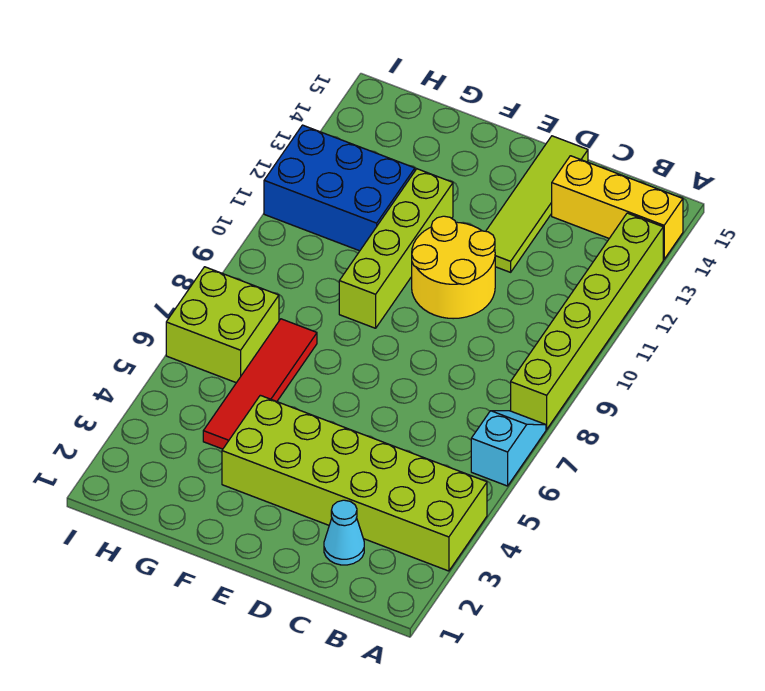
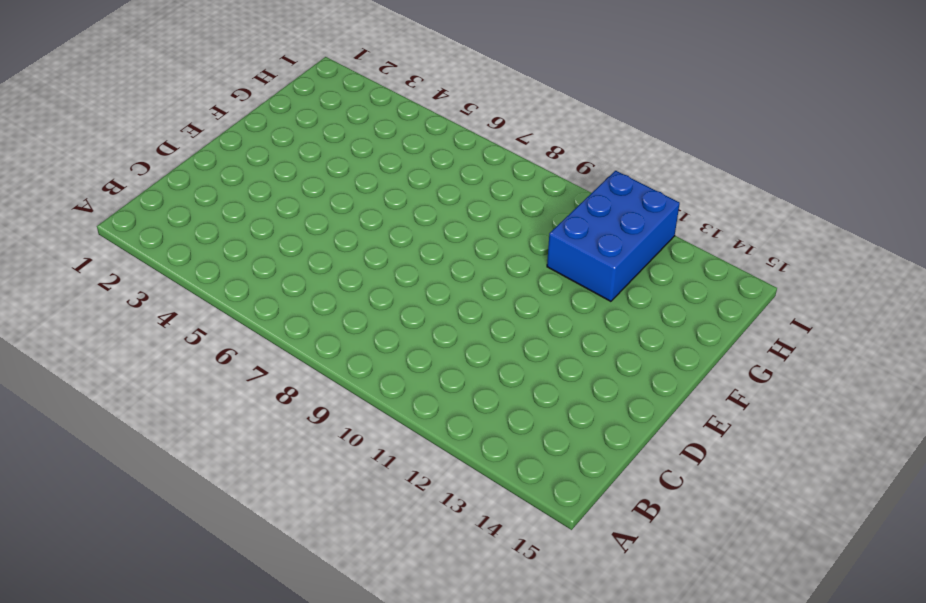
none -> lime 2x6 brick [222,395,487,571]
none -> cyan 1x2 slope [471,411,546,486]

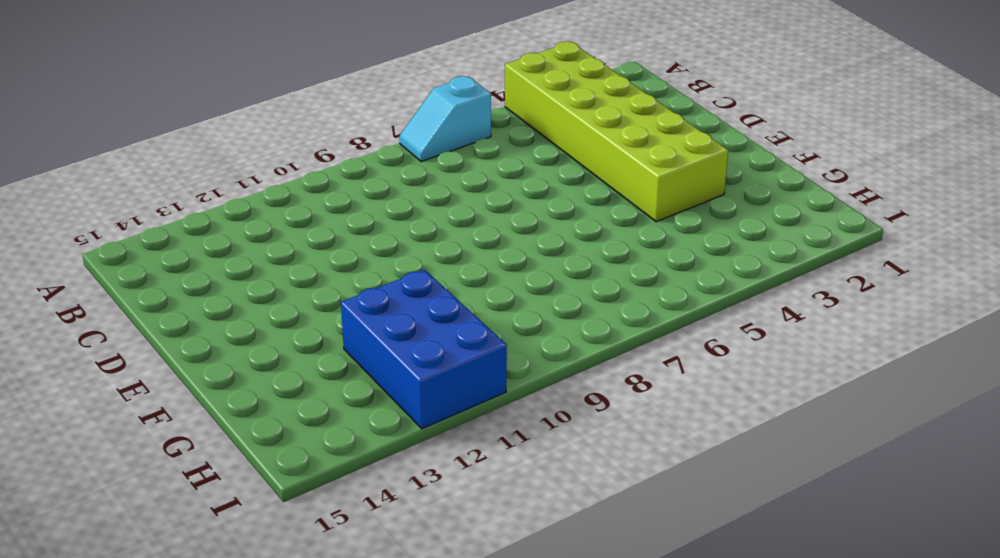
none -> lime 1x6 brick [511,213,663,429]
none -> yellow 1x3 brick [552,156,683,259]

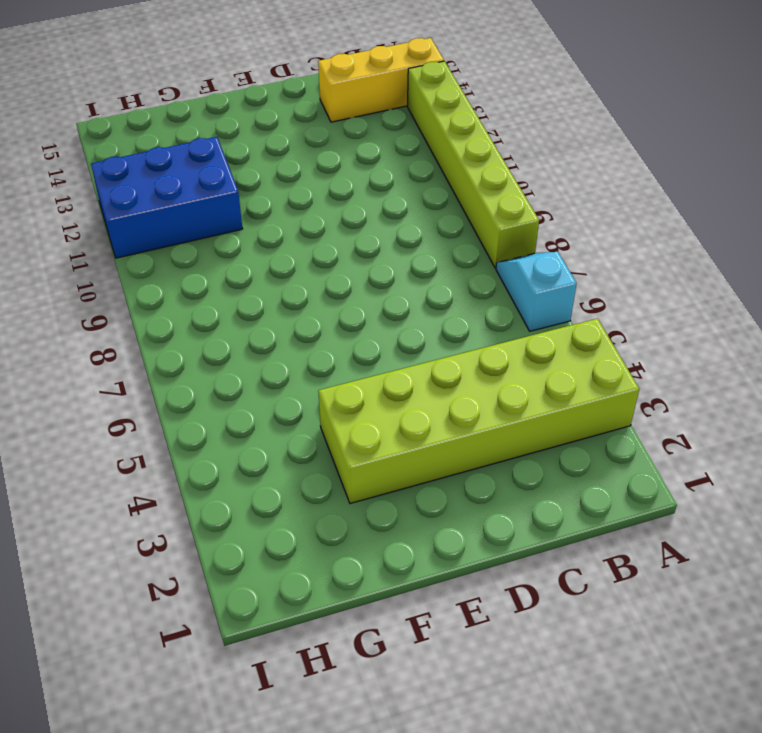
none -> cyan 1x1 cone [324,500,364,565]
none -> yellow 2x2 round brick [412,216,495,319]

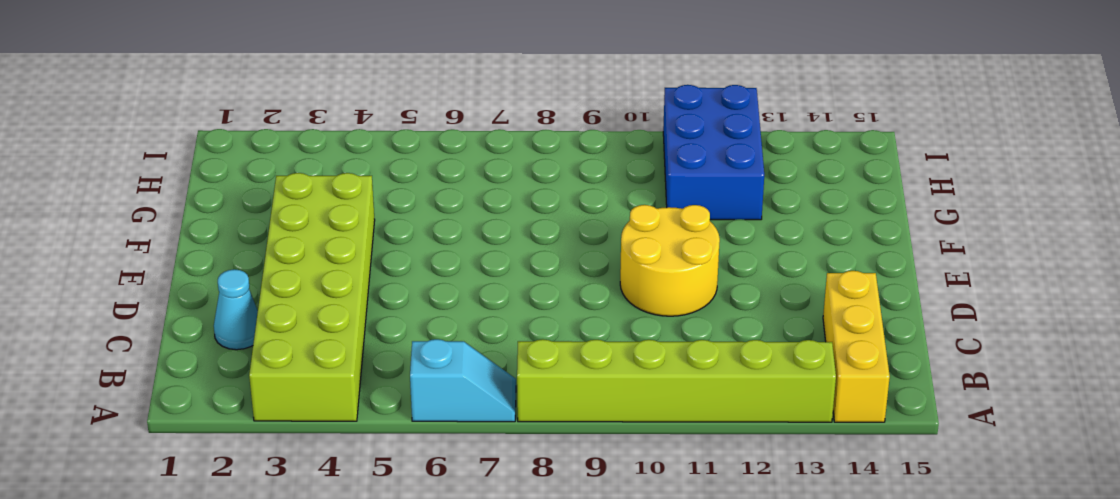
none -> lime 1x4 tile [486,136,588,272]
none -> lime 1x4 brick [339,169,453,328]

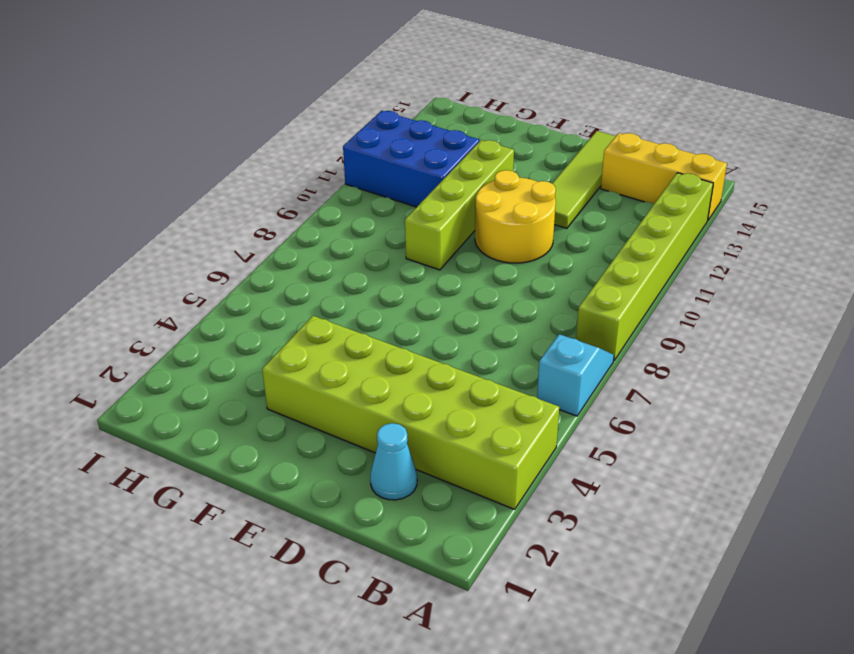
none -> red 1x4 tile [203,319,317,449]
none -> lime 2x2 brick [166,267,279,383]

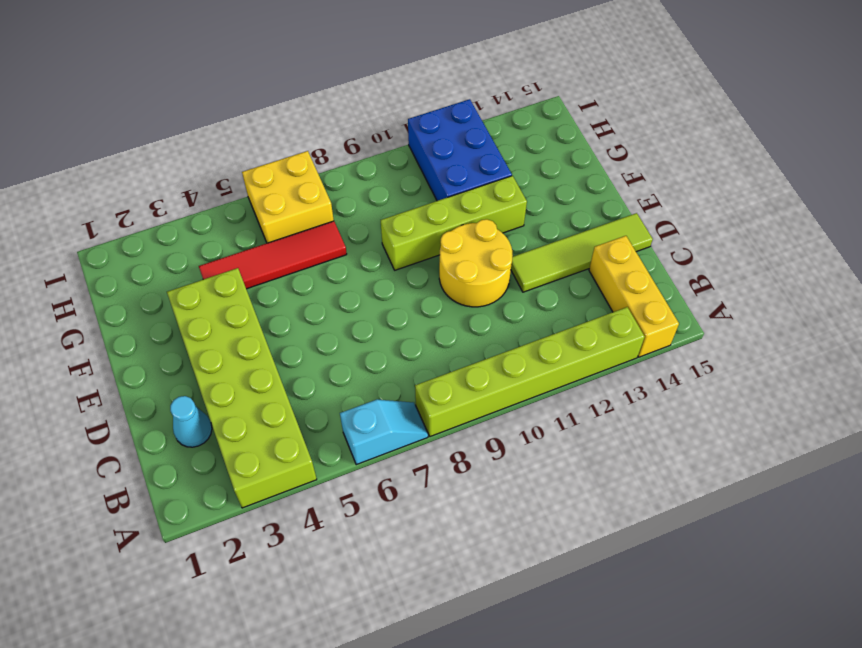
yellow 2x2 brick [242,151,334,243] -> lime 2x2 brick [166,267,279,383]

